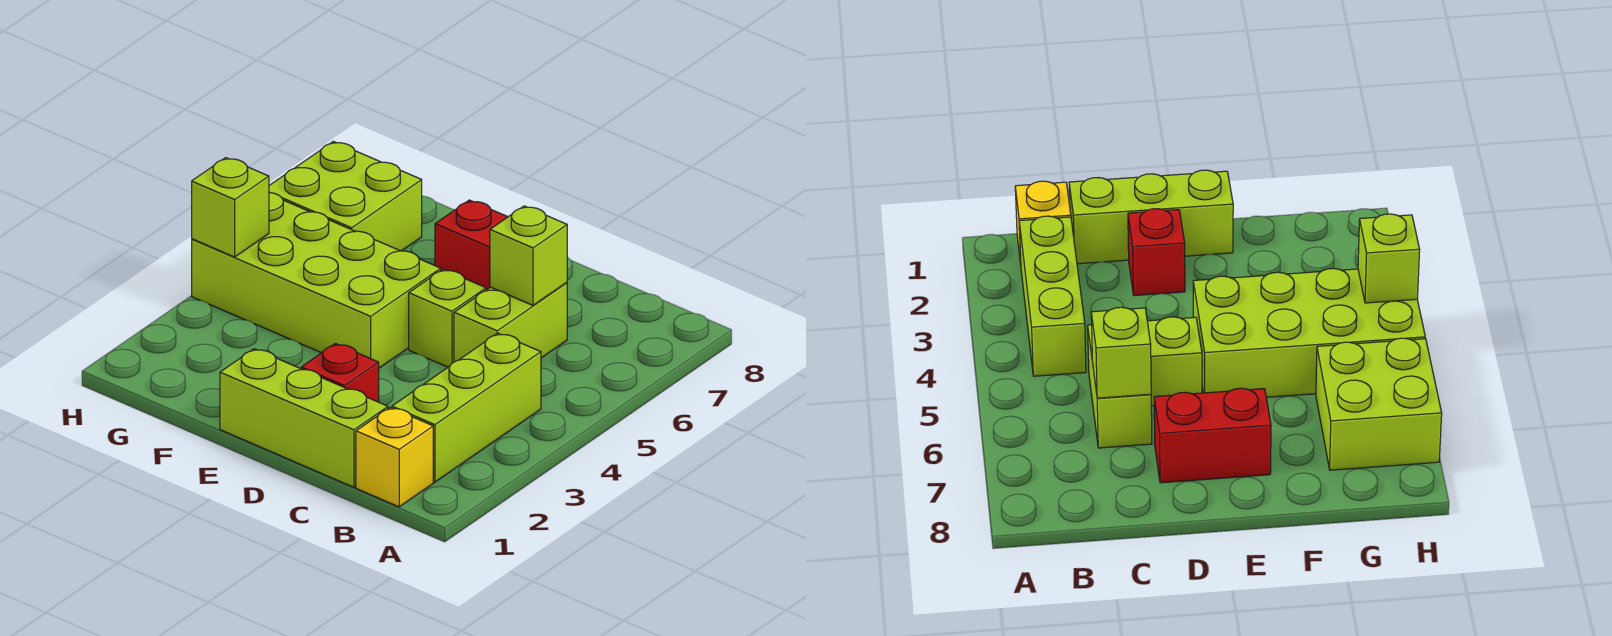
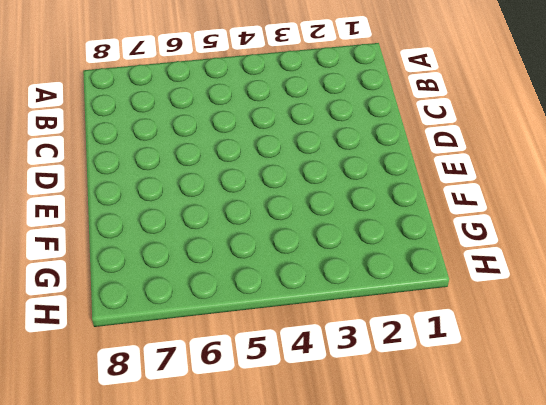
none -> yellow 1x1 brick [356,407,433,507]
none -> lime 1x3 brick [392,333,541,482]

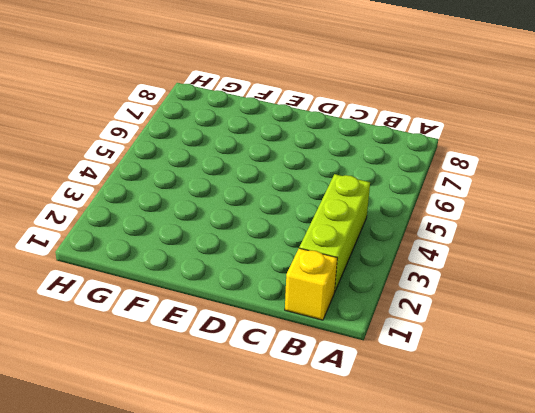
none -> lime 1x3 brick [220,349,388,487]
none -> lime 1x2 brick [454,283,567,362]

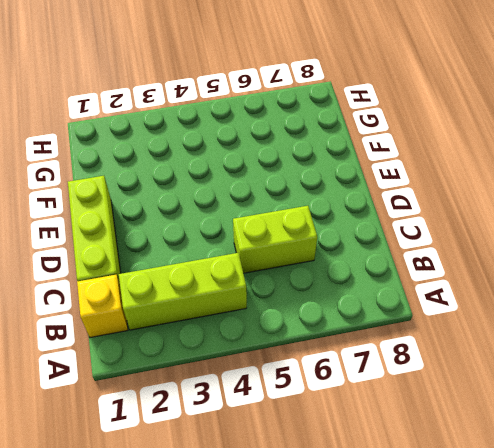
none -> red 1x1 brick [301,344,379,402]
none -> lime 1x1 brick [409,269,486,367]

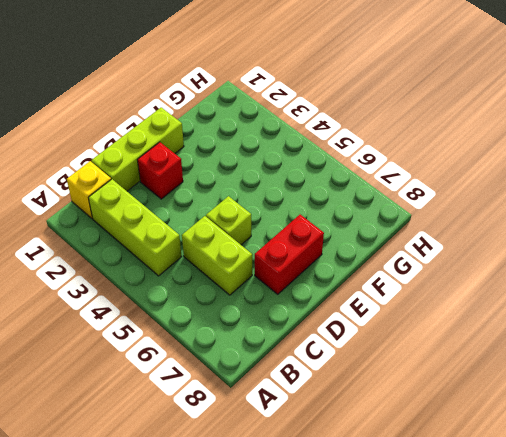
none -> lime 2x4 brick [192,192,441,368]
none -> lime 2x2 brick [269,141,422,251]

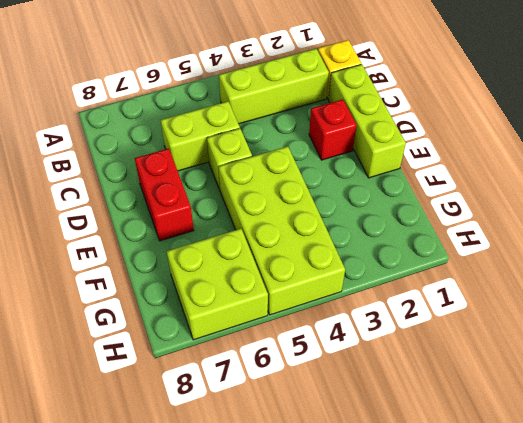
none -> lime 1x1 brick [490,206,567,305]
none -> lime 1x1 brick [192,158,269,257]

